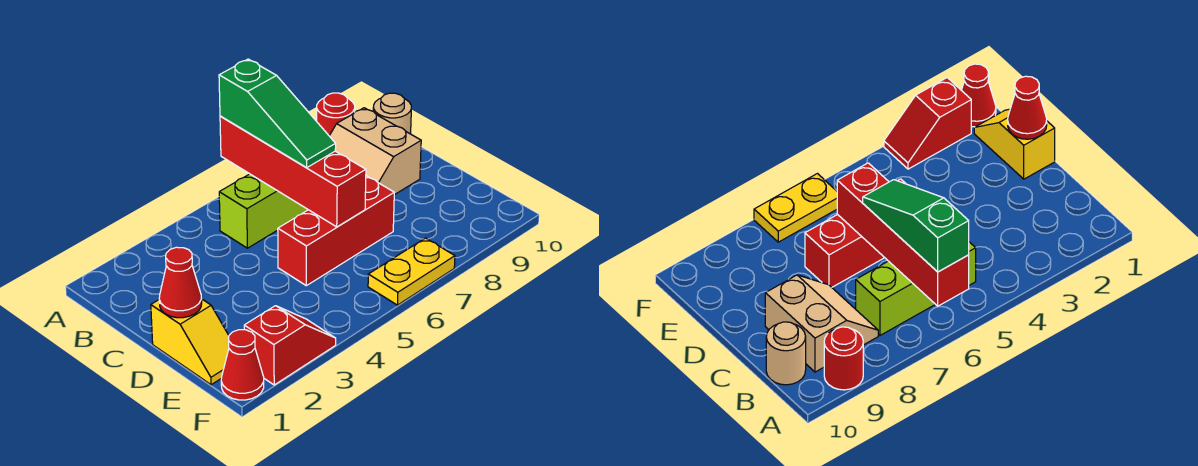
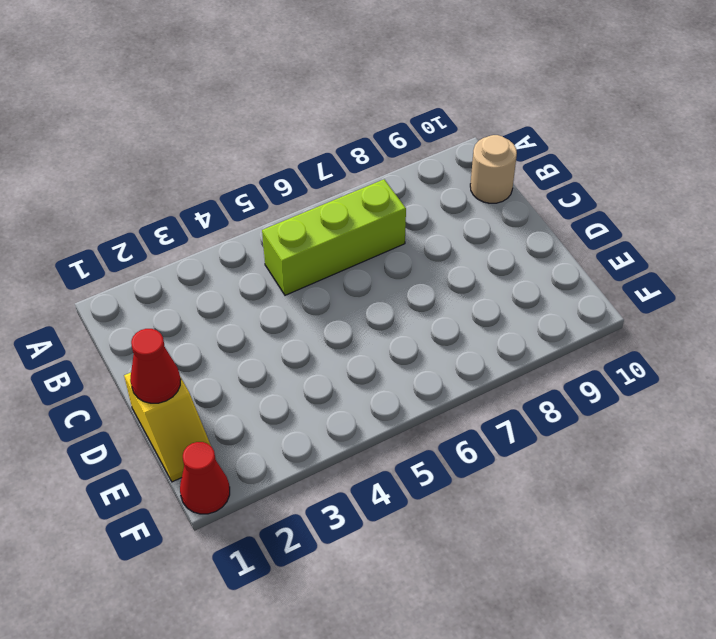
none -> red 1x1 round brick [317,93,355,136]
none -> tan 2x2 slope [330,108,421,195]
none -> red 1x3 brick [278,176,394,286]

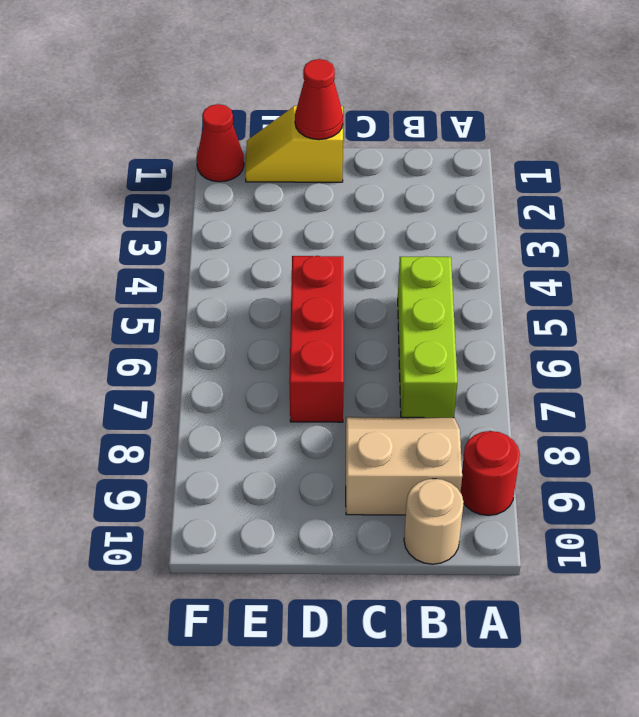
none -> red 1x2 slope [244,306,336,385]
none -> yellow 1x2 plate [368,238,455,305]
none -> red 1x4 brick [220,116,366,227]

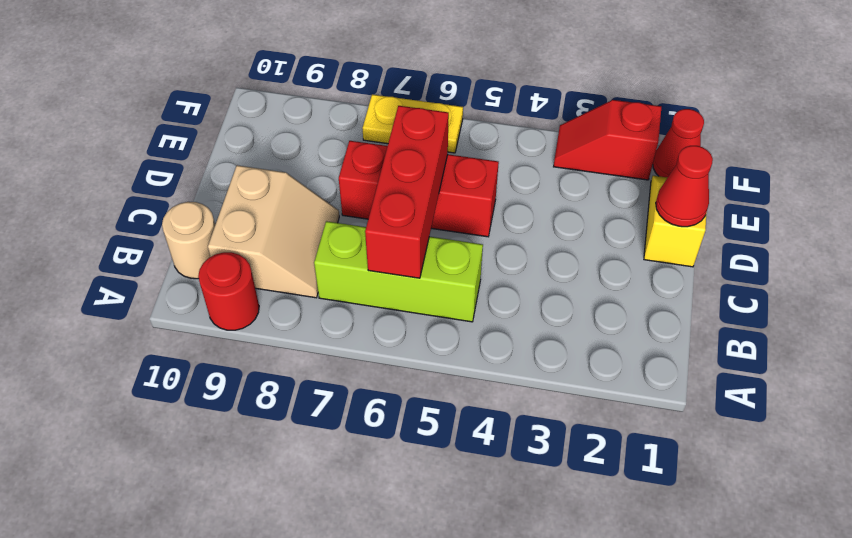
red 1x3 brick [365,106,449,278] -> red 1x4 brick [220,116,366,227]
none -> green 1x3 slope [219,59,336,167]

